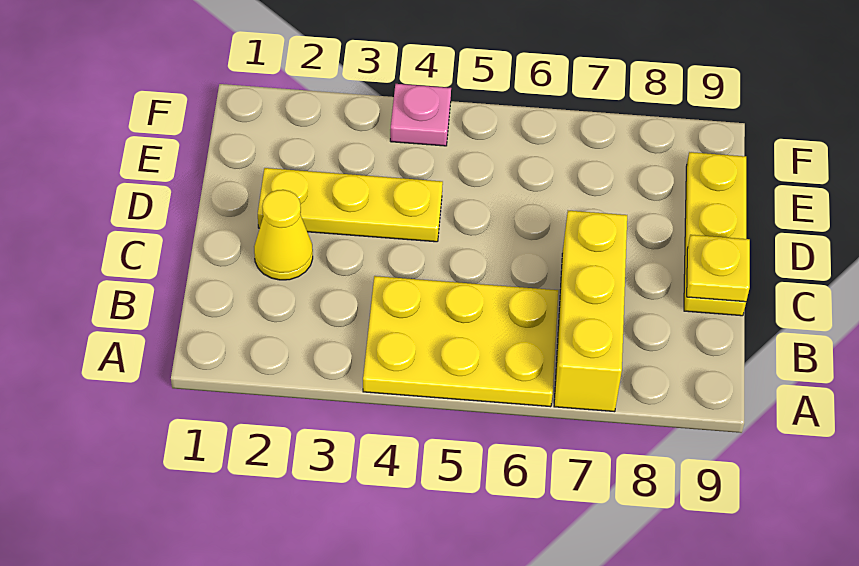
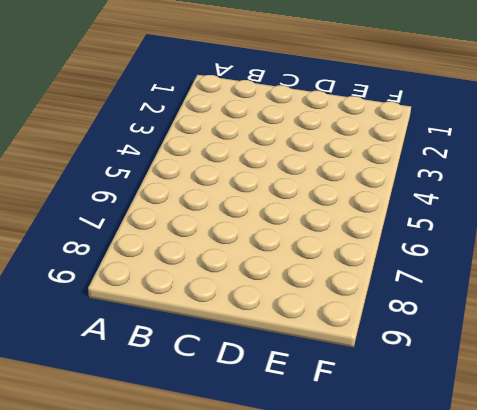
none -> yellow 2x3 plate [363,276,558,407]
none -> yellow 1x3 brick [554,211,627,412]

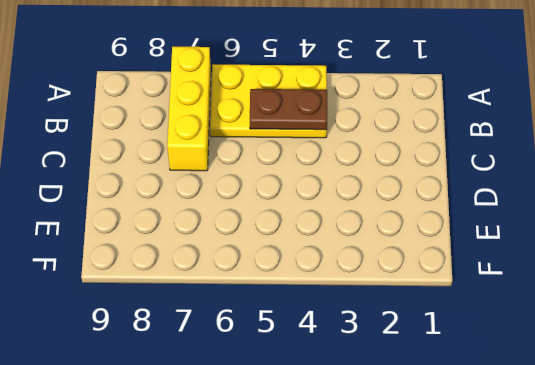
brown 1x2 plate [250,89,327,130] -> none
none -> yellow 1x1 cone [254,190,313,280]
none -> yellow 1x3 plate [684,152,746,316]

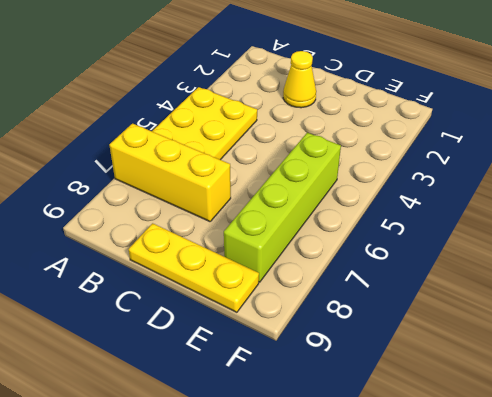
lime 1x4 brick [224,133,341,282] -> none
none -> yellow 1x3 plate [258,168,443,242]
none -> pink 1x1 plate [390,84,451,146]

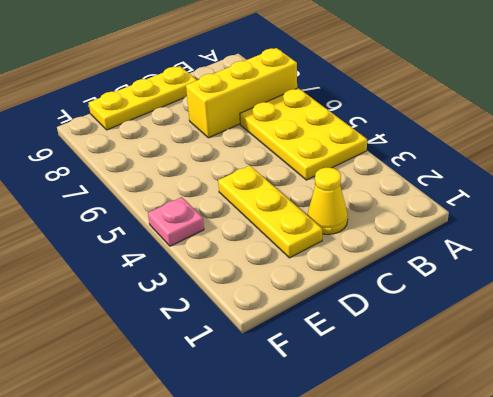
none -> yellow 1x1 plate [687,235,750,302]

